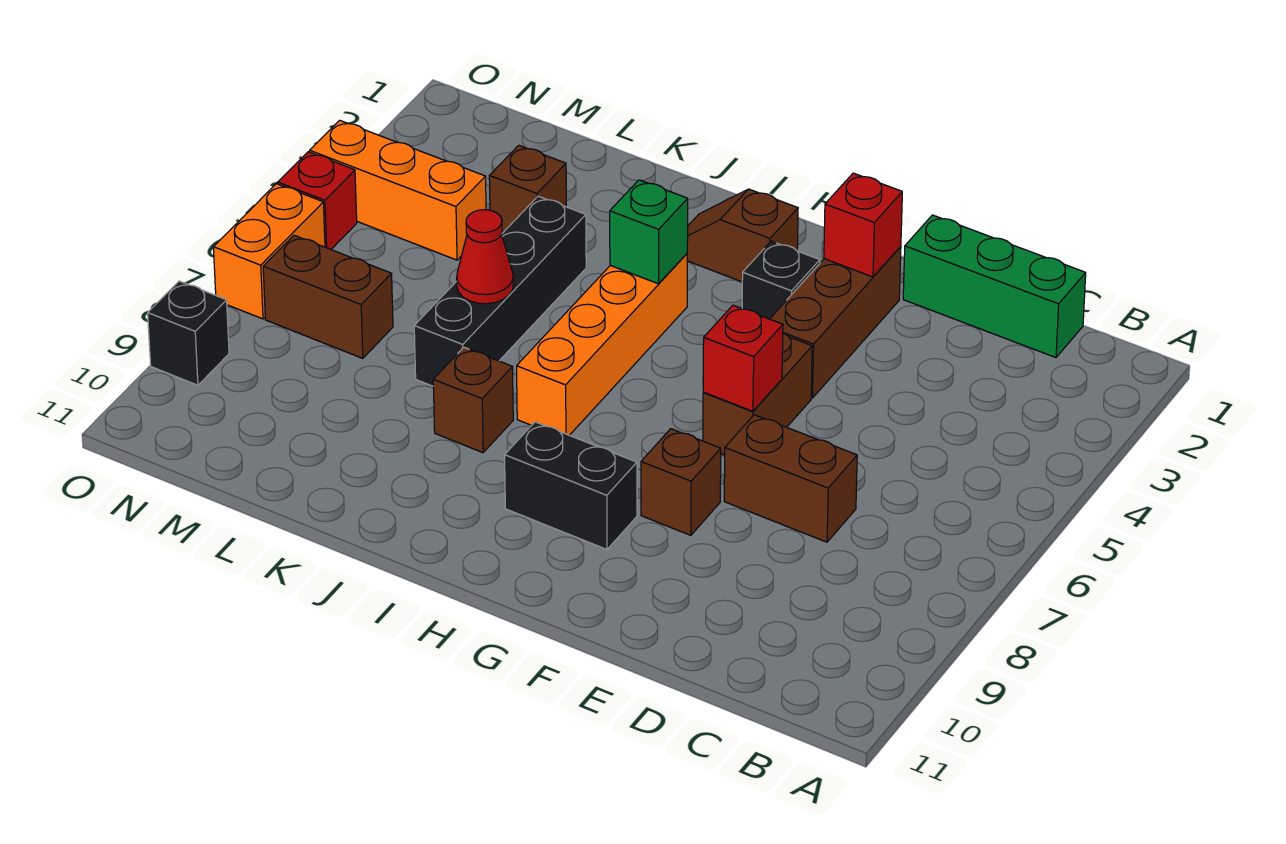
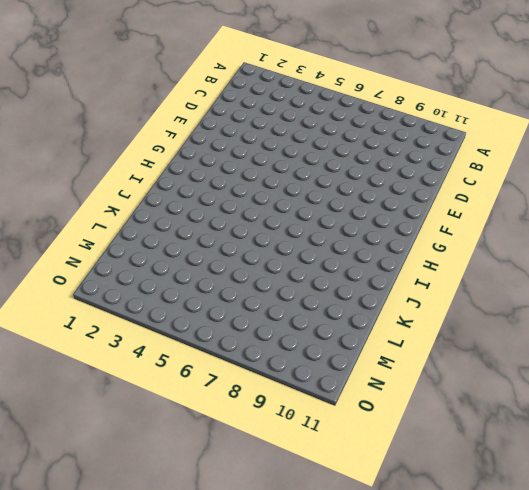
none -> green 1x3 brick [903,215,1086,358]
none -> brown 1x2 brick [724,415,857,542]
none -> brown 1x3 brick [770,246,901,398]

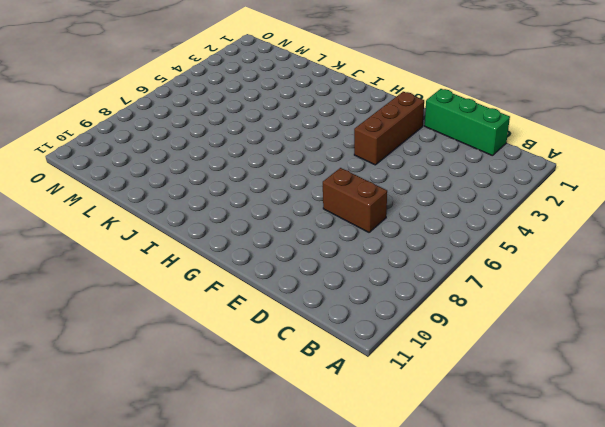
none -> brown 1x2 brick [703,333,812,455]
none -> brown 1x1 brick [641,429,721,535]
none -> black 1x1 brick [742,241,820,319]

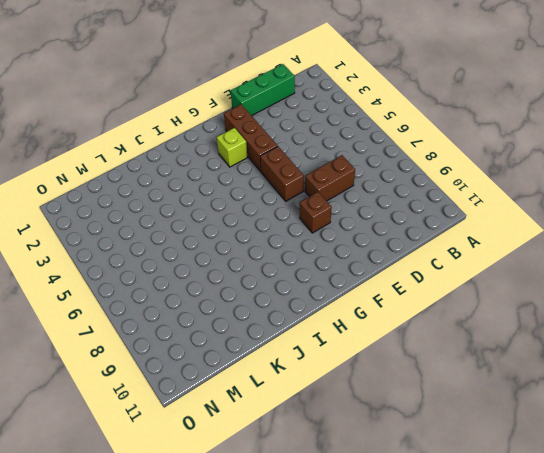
lime 1x1 brick [217,128,247,167] -> black 1x1 brick [742,241,820,319]
none -> black 1x2 brick [505,422,637,549]
none -> brown 1x2 slope [687,189,798,282]
none -> orange 1x4 brick [517,254,687,435]

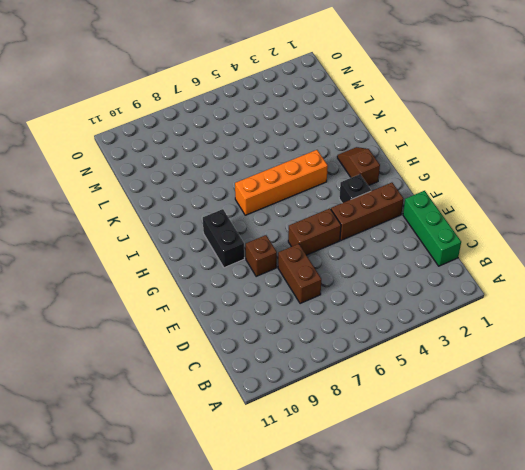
none -> brown 1x1 brick [433,347,513,453]
none -> black 1x4 brick [414,196,586,386]
none -> brown 1x1 brick [489,145,566,233]

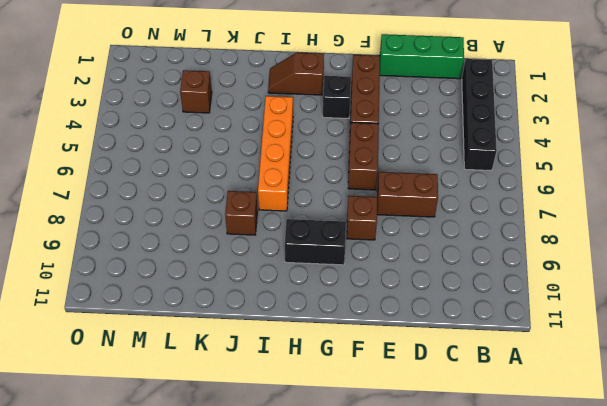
black 1x4 brick [462,59,497,171] -> black 1x4 brick moved to [414,196,586,386]
none -> orange 1x3 brick [310,120,486,260]
none -> brown 1x2 brick [263,235,393,358]
none -> red 1x1 brick [278,152,357,249]

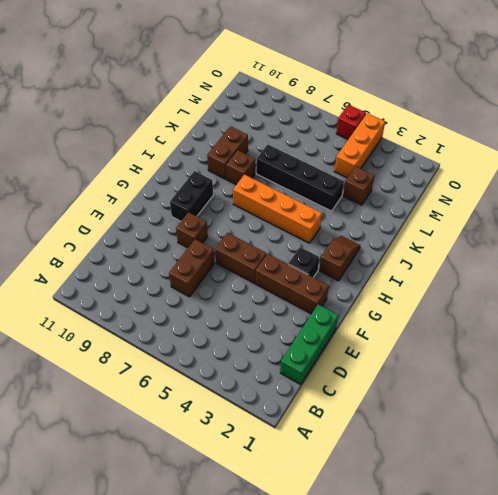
brown 1x2 brick [207,126,248,179] -> brown 1x2 brick moved to [263,235,393,358]
none -> orange 1x2 brick [213,184,325,319]
none -> black 1x1 brick [148,281,229,385]
none -> red 1x1 brick [824,173,902,277]

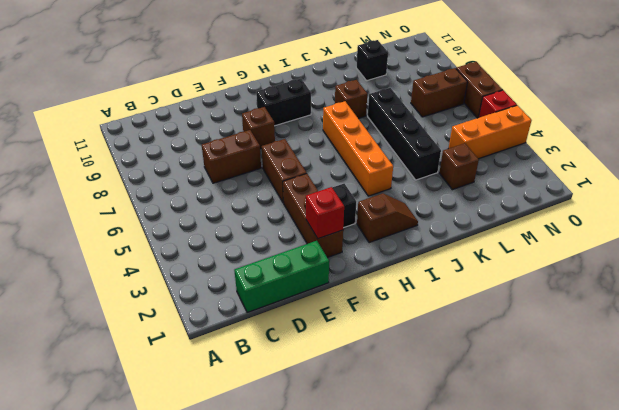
black 1x1 brick [356,40,388,80] -> black 1x1 brick moved to [148,281,229,385]
brown 1x2 brick [456,62,502,118] -> orange 1x2 brick [213,184,325,319]
none -> red 1x1 brick [703,305,783,411]
none -> green 1x1 brick [610,180,688,284]
none -> red 1x1 cone [457,210,513,304]

